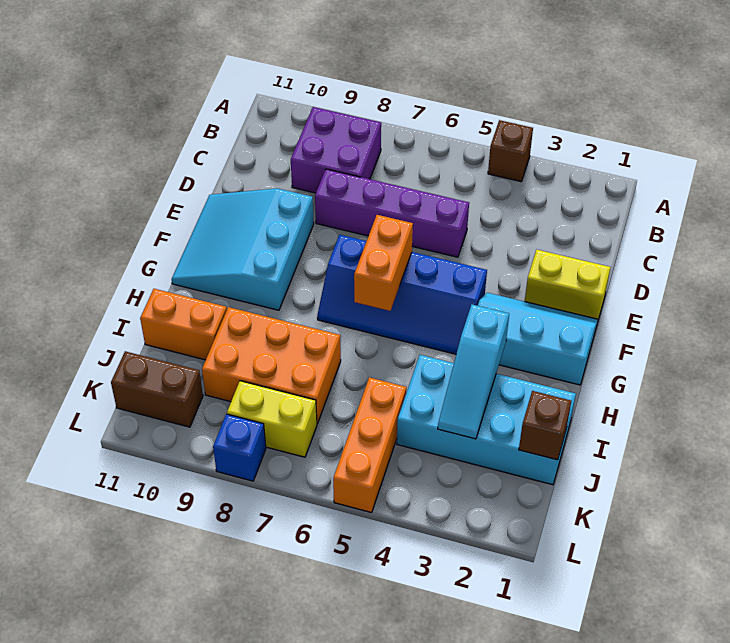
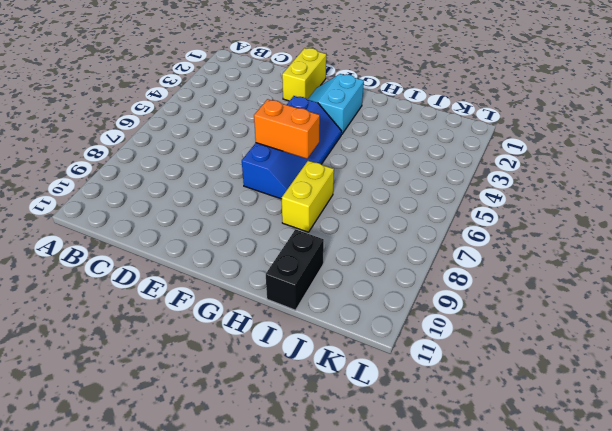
cyan 2x2 slope [307,74,364,135] -> cyan 2x3 slope [478,293,598,385]
yellow 1x2 brick [282,161,334,232] -> yellow 1x2 brick moved to [227,381,317,457]
black 1x2 brick [266,229,324,310] -> orange 1x2 brick [140,289,227,360]
none -> brown 1x1 brick [488,120,533,182]
none -> purple 2x2 brick [291,107,381,193]
none -> purple 1x4 brick [315,169,469,257]

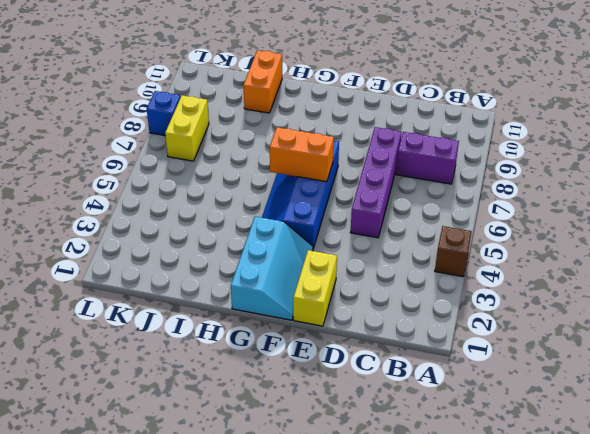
purple 1x2 brick [396,132,459,184] -> purple 2x2 brick [291,107,381,193]
none -> cyan 3x3 slope [172,188,314,310]
none -> cyan 2x4 brick [397,355,576,485]
none -> orange 2x3 brick [202,307,341,424]

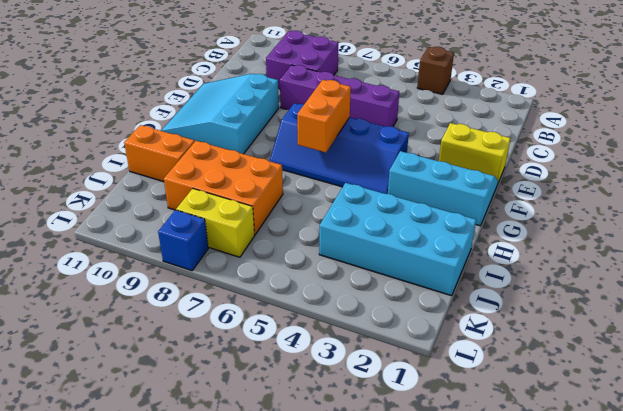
none -> orange 1x3 brick [333,377,406,513]
none -> brown 1x2 brick [111,351,203,427]
none -> cyan 1x3 slope [438,305,509,439]

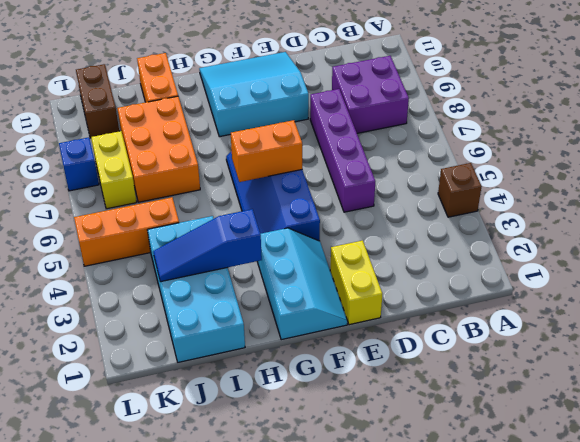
blue 1x3 slope [153,209,262,282] -> cyan 1x3 slope [438,305,509,439]
none -> brown 1x1 brick [519,391,571,460]

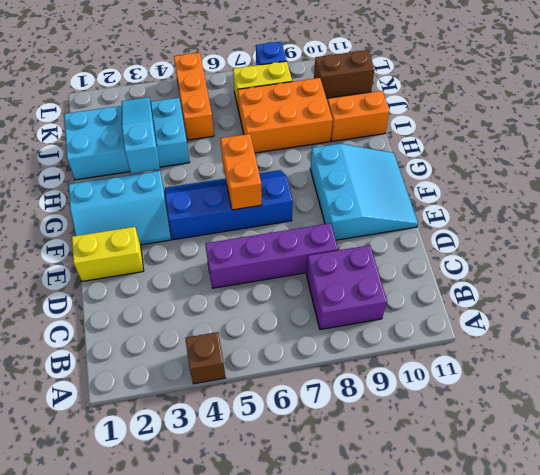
none -> brown 1x1 brick [519,391,571,460]

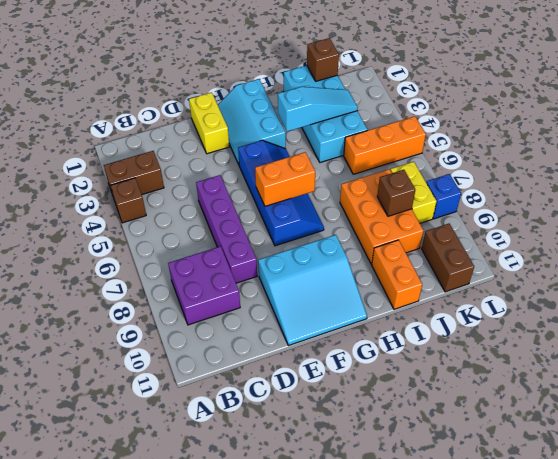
brown 1x2 brick [104,151,164,198] -> none
brown 1x1 brick [377,170,415,216] -> none

